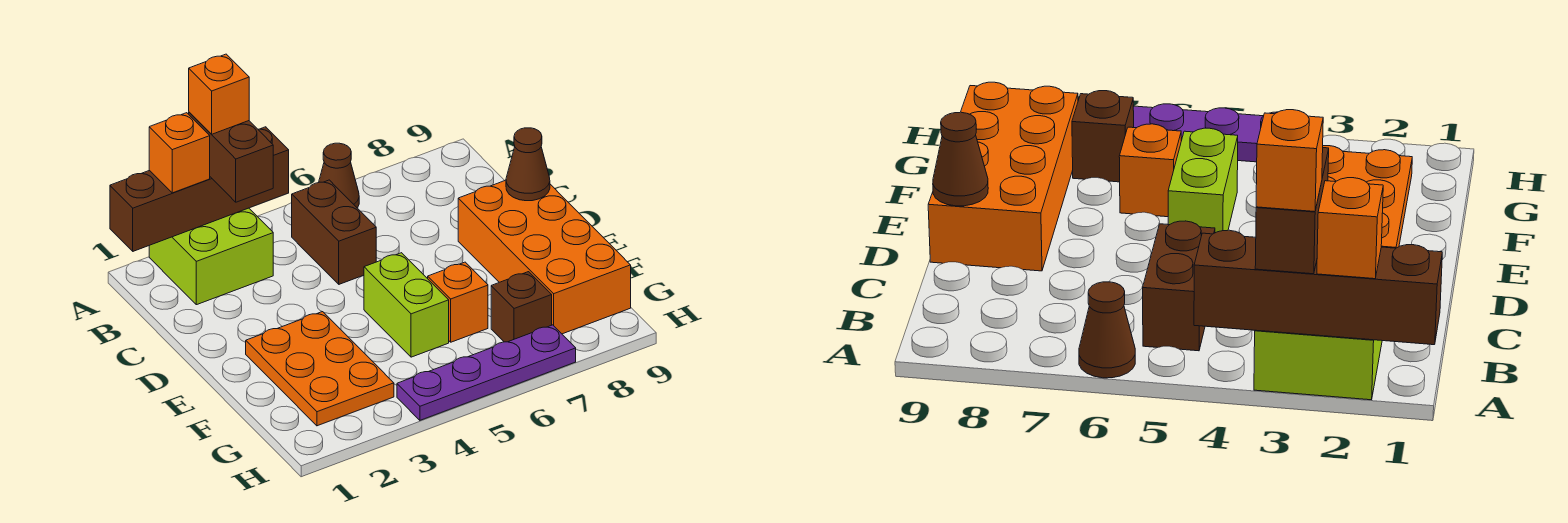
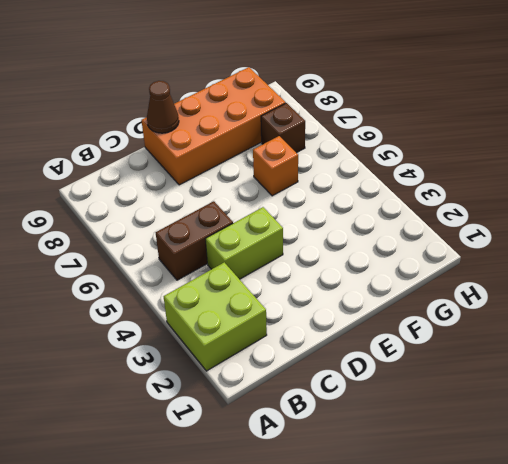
lime 1x2 brick [206,207,283,279] -> lime 1x2 brick moved to [364,253,449,357]
none -> brown 1x1 cone [319,143,359,208]
none -> orange 2x3 plate [246,312,394,426]
none -> purple 1x4 plate [397,325,576,420]

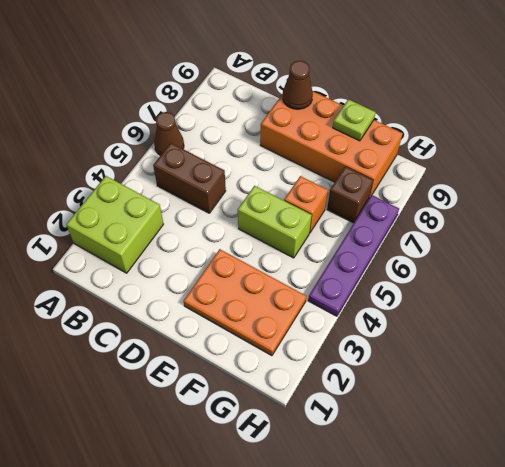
lime 1x1 plate [333,99,375,141] -> none
none -> brown 1x4 brick [110,127,289,251]
none -> orange 1x1 brick [149,113,210,193]
none -> brown 1x2 brick [189,112,273,202]

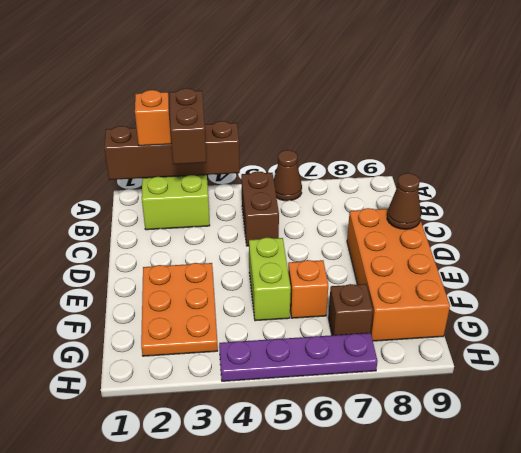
none -> orange 1x1 brick [189,54,249,134]

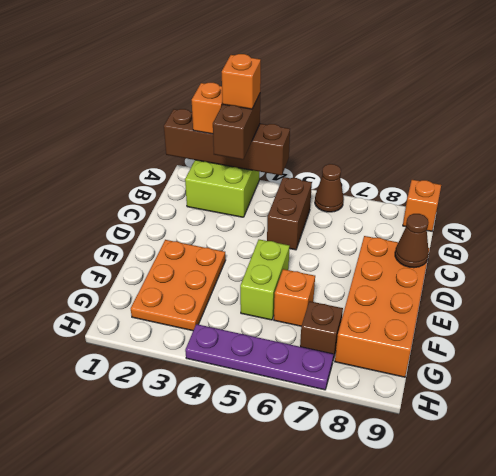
orange 1x1 brick [403,180,441,231] -> none

